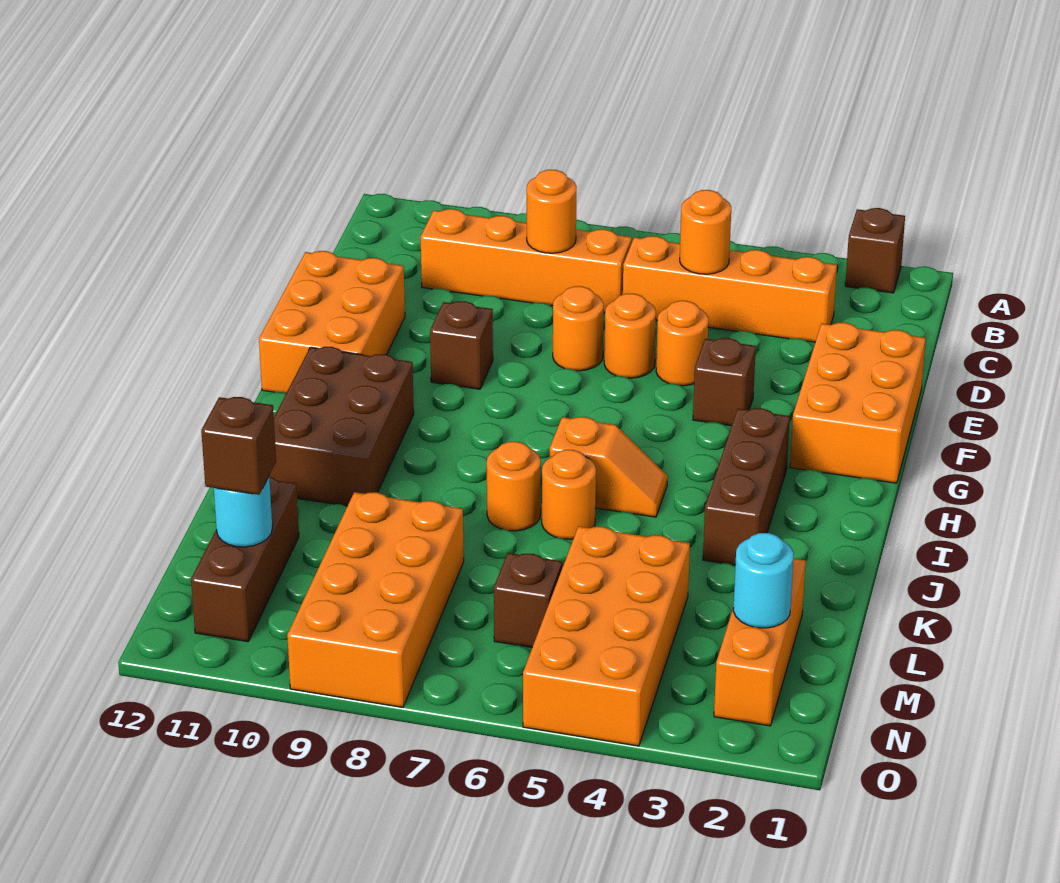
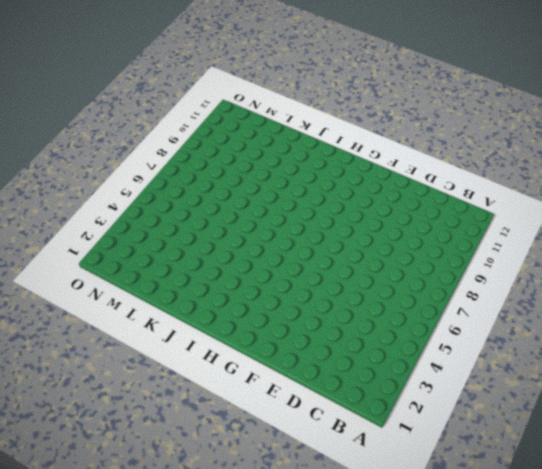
none -> brown 1x1 brick [845,208,905,293]
none -> orange 1x4 brick [623,236,837,342]
none -> orange 1x4 brick [421,209,632,313]

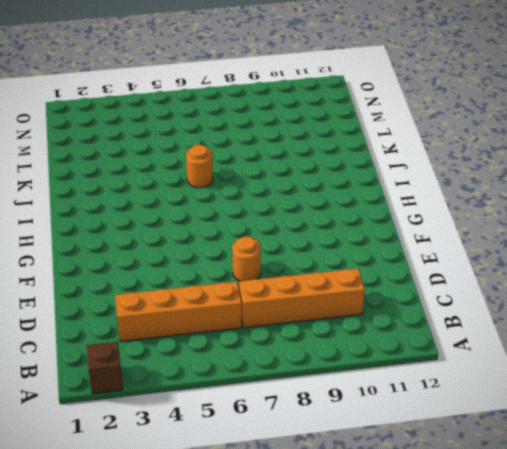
none -> orange 2x3 brick [790,323,926,483]
none -> orange 1x1 round brick [656,301,708,386]
none -> orange 1x1 round brick [604,294,656,378]

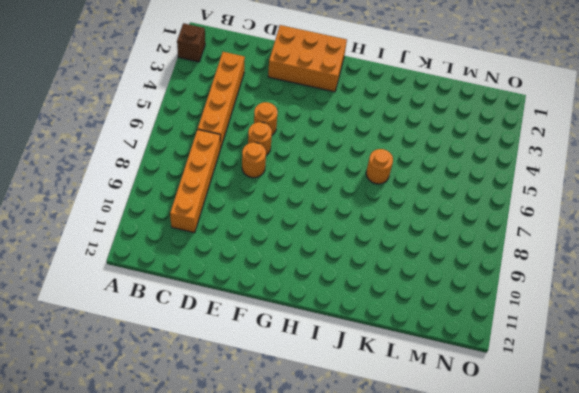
none -> orange 2x3 brick [259,251,405,393]
none -> brown 1x1 brick [693,338,756,426]
none -> brown 1x1 brick [430,301,493,389]

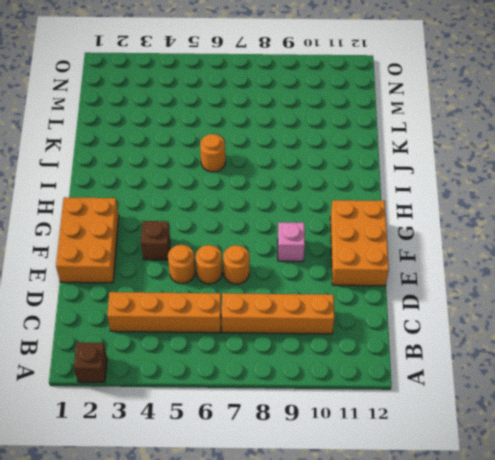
pink 1x1 brick [278,222,305,261] -> brown 1x1 brick [430,301,493,389]
none -> brown 1x3 brick [703,408,790,565]
none -> brown 2x3 brick [269,347,414,506]
none -> orange 1x2 slope [550,417,668,517]

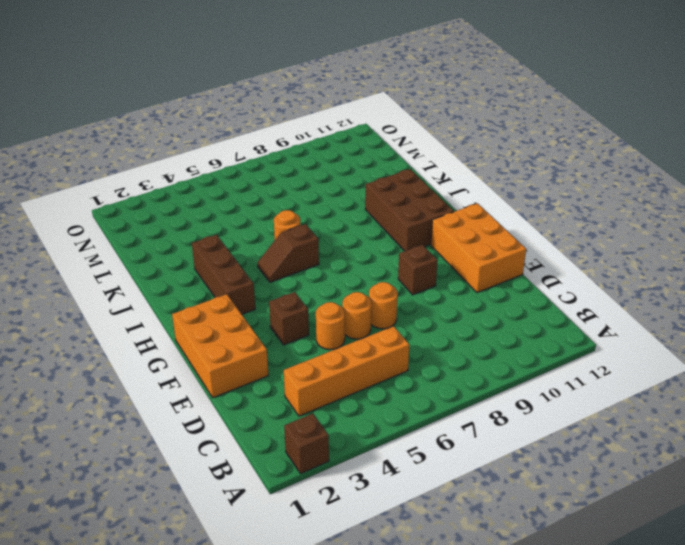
brown 1x2 slope [258,224,319,282] -> orange 1x2 slope [550,417,668,517]
none -> orange 1x4 brick [421,209,632,313]
none -> orange 1x1 round brick [487,442,541,531]
none -> orange 1x3 brick [714,559,806,726]

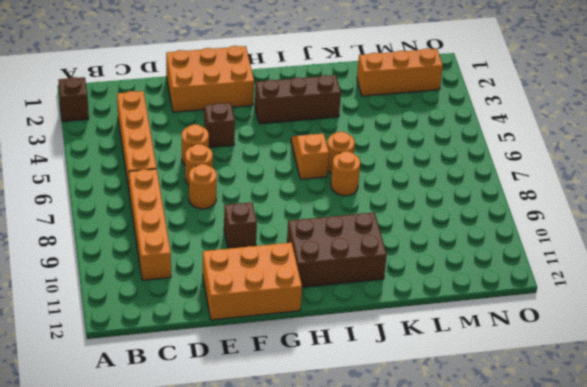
none -> orange 2x4 brick [523,526,690,746]
none -> orange 2x4 brick [287,492,464,707]
none -> brown 1x3 brick [191,477,299,642]

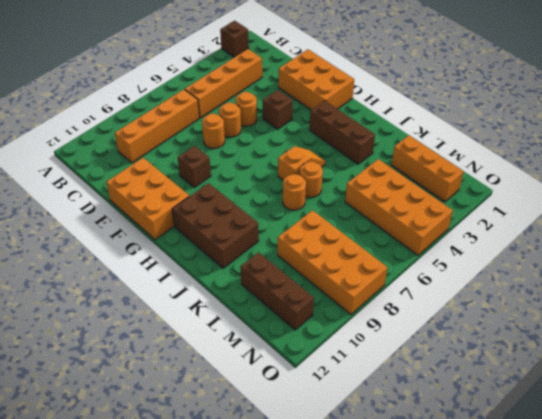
none -> brown 1x1 brick [494,553,562,647]
none -> orange 1x1 round brick [680,190,731,274]
none -> orange 1x1 round brick [527,170,577,253]

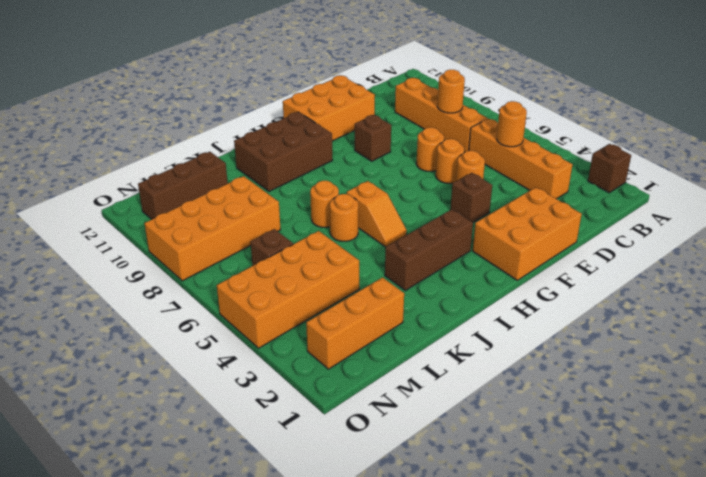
none -> cyan 1x1 round brick [733,533,794,628]
none -> cyan 1x1 round brick [214,477,272,547]
none -> brown 1x1 brick [201,397,276,495]

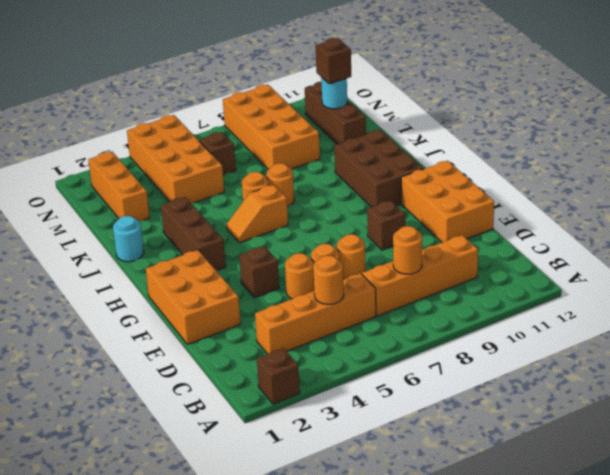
cyan 1x1 round brick [113,216,144,262] -> cyan 1x1 round brick moved to [733,533,794,628]

